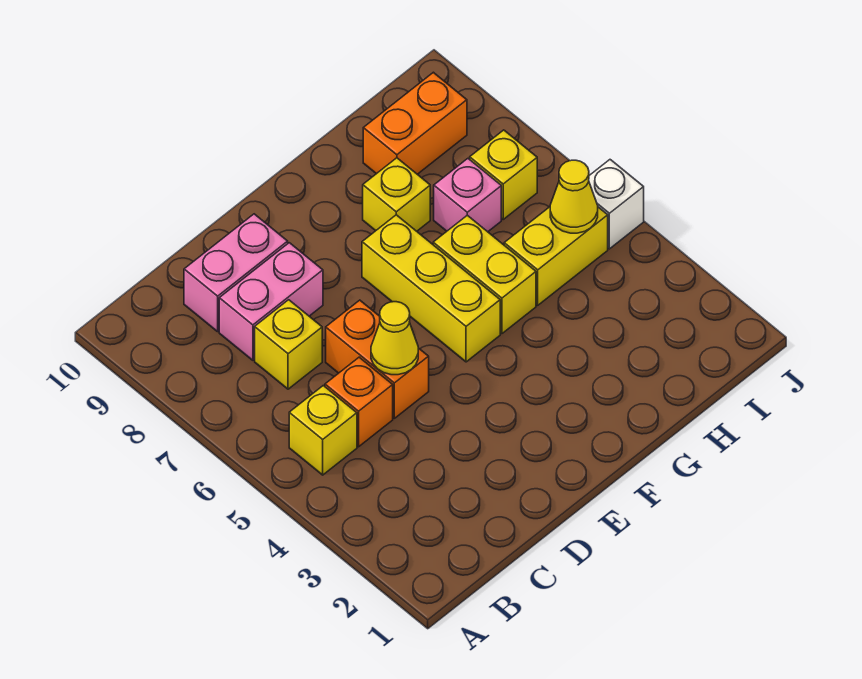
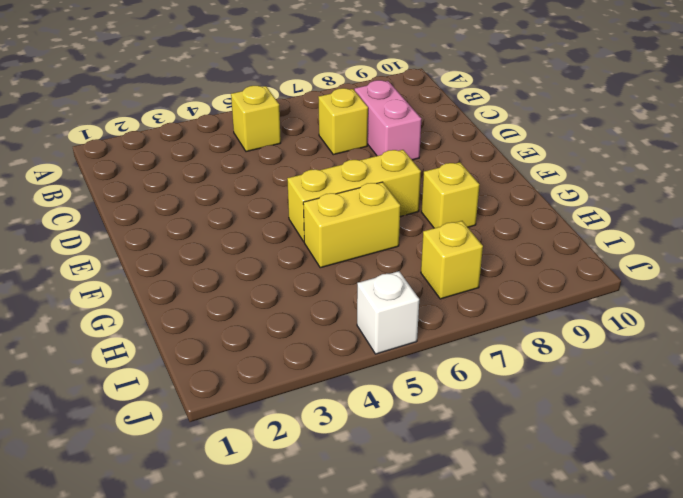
none -> orange 1x1 brick [325,357,393,447]
none -> pink 1x2 brick [184,214,288,332]
none -> orange 1x2 brick [326,300,429,418]

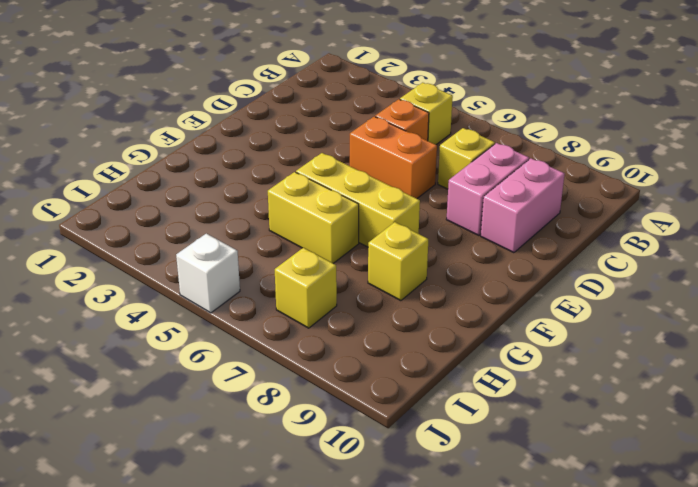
none -> yellow 1x2 brick [504,207,608,305]
none -> pink 1x1 brick [434,159,501,232]
none -> orange 1x2 brick [363,72,467,174]

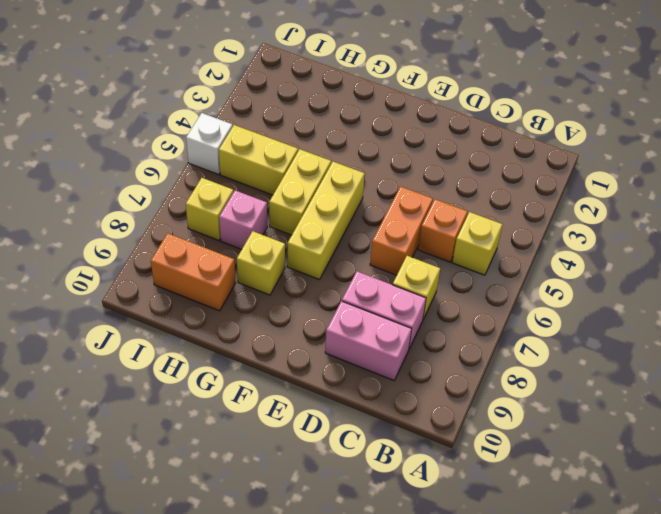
none -> yellow 1x1 cone [371,302,418,375]
none -> yellow 1x1 cone [550,160,598,233]

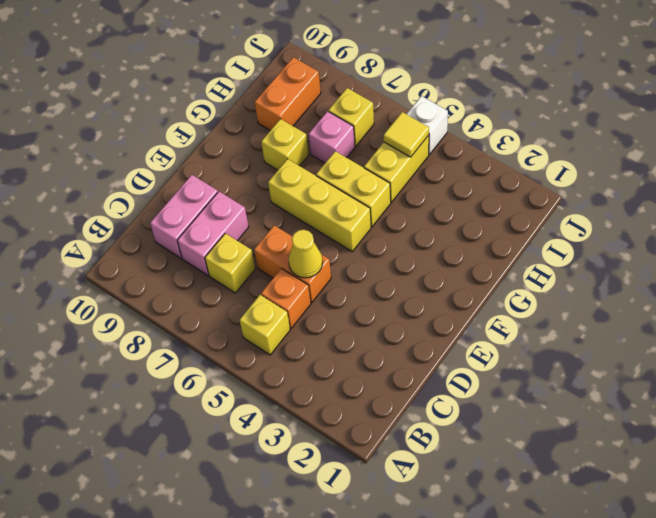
yellow 1x1 tile [384,112,429,157] -> yellow 1x1 cone [550,160,598,233]

